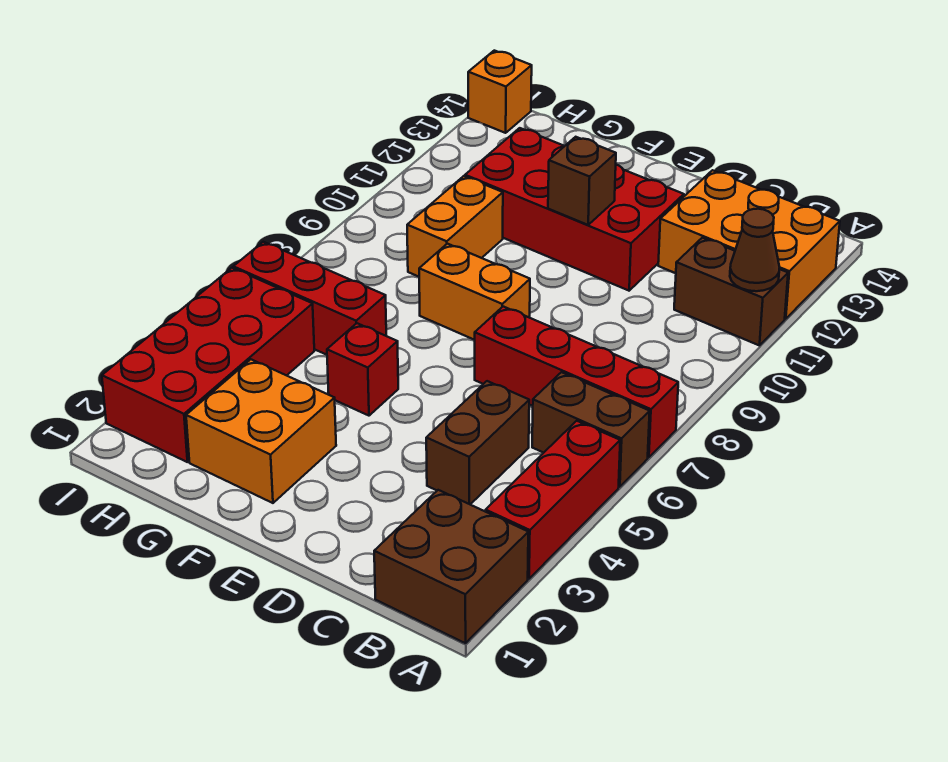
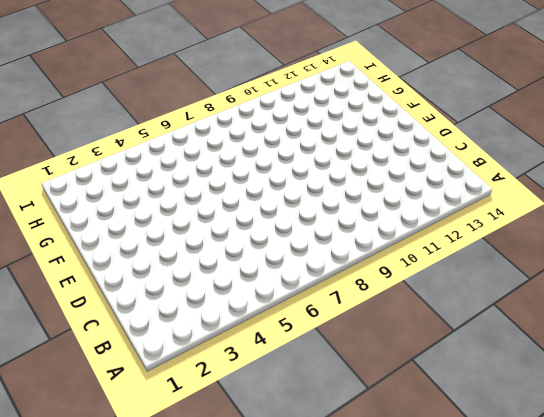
none -> brown 2x2 brick [374,490,528,643]
none -> red 1x3 brick [486,421,620,579]
none -> brown 1x2 brick [532,372,650,487]

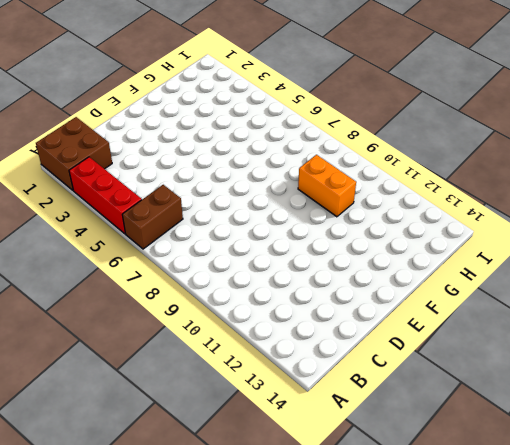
none -> red 1x4 brick [475,307,678,458]
none -> brown 1x2 brick [674,238,788,345]
none -> orange 2x3 brick [658,170,840,319]

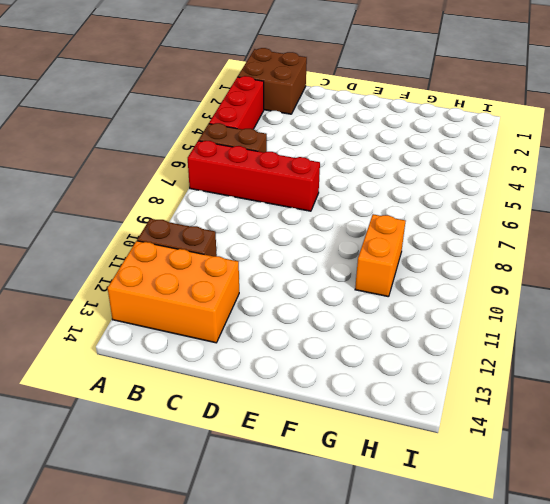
none -> brown 1x2 brick [426,381,529,504]
none -> red 2x4 brick [465,128,684,291]
none -> orange 1x2 brick [419,244,530,340]

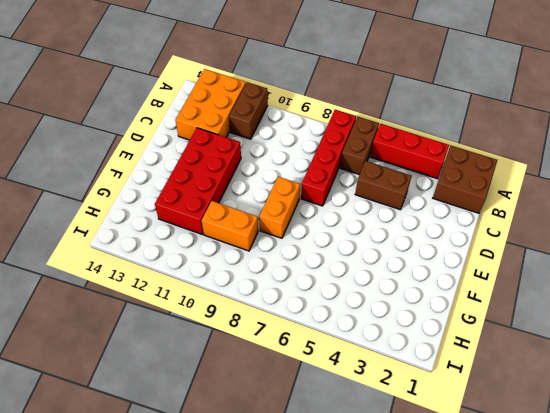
none -> orange 2x2 brick [186,359,336,503]
none -> red 1x1 brick [327,323,398,416]
none -> red 1x3 brick [233,242,386,355]

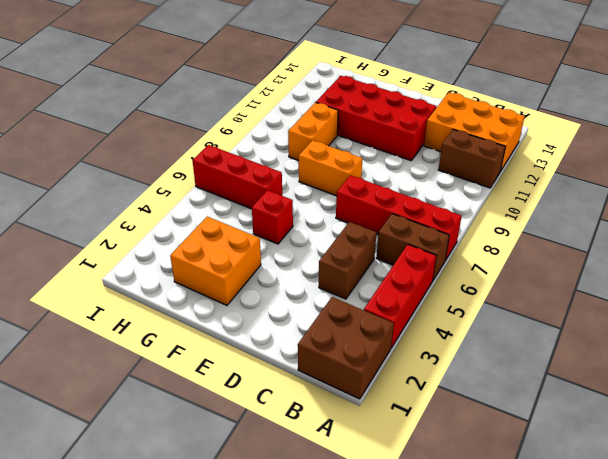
none -> red 2x4 brick [102,268,314,462]
none -> orange 1x1 brick [468,51,532,133]
none -> brown 1x1 cone [730,209,780,291]

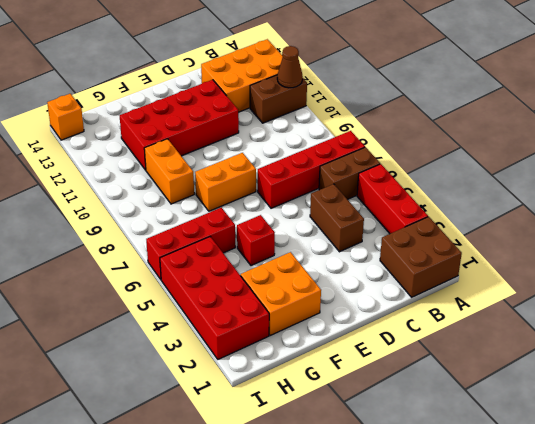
none -> brown 1x1 brick [548,137,616,225]

